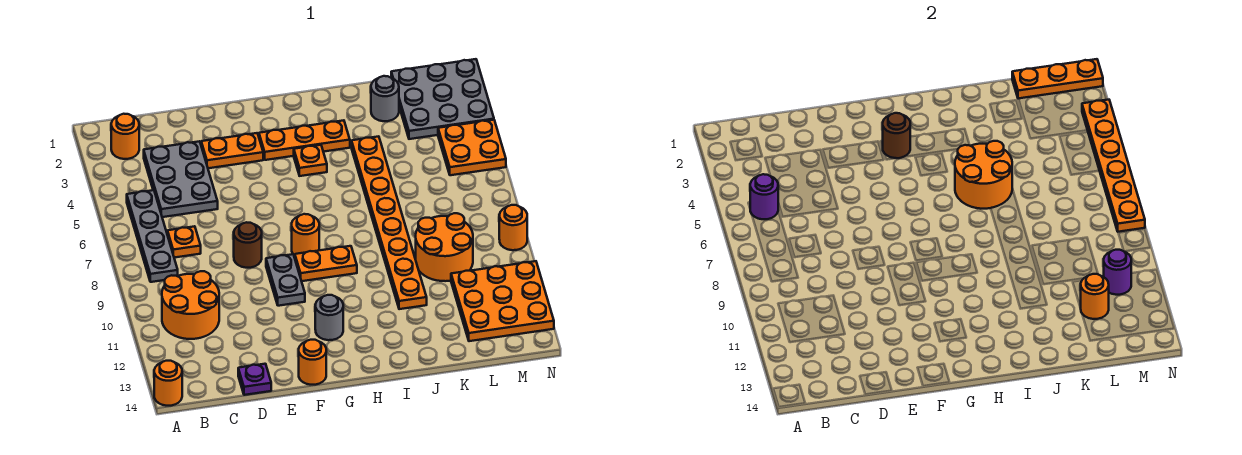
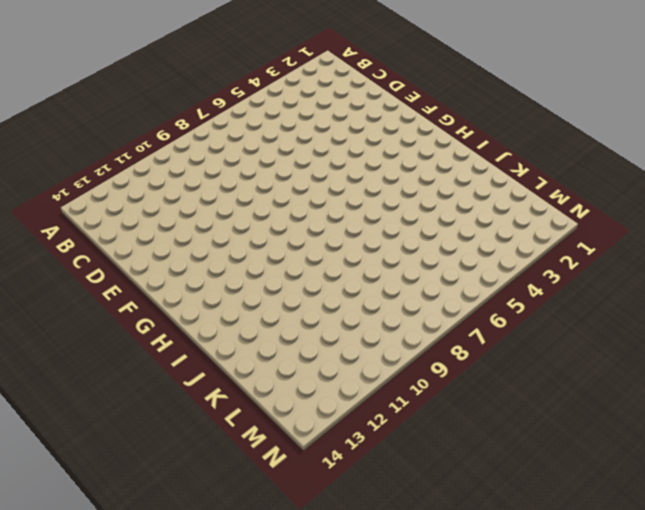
none -> orange 1x1 round brick [154,361,182,406]
none -> orange 1x1 round brick [111,114,139,159]
none -> grey 1x4 plate [127,190,178,282]
none -> orange 2x2 round brick [162,271,219,339]

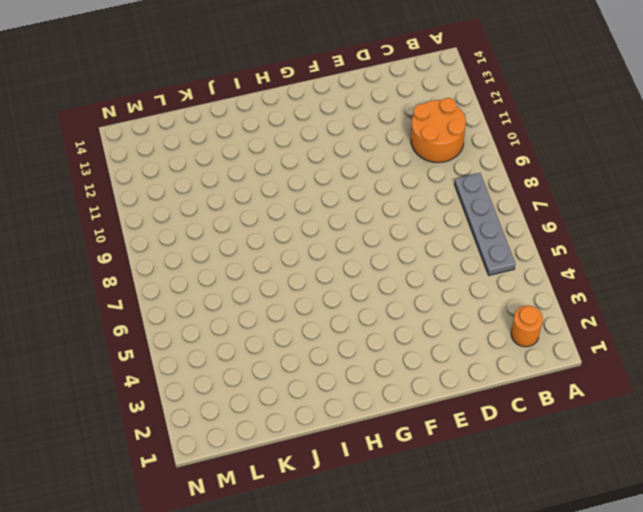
none -> orange 1x1 round brick [154,361,182,406]
none -> grey 2x3 plate [144,141,218,217]
none -> orange 1x1 plate [167,226,201,258]
none -> purple 1x1 plate [238,364,271,395]

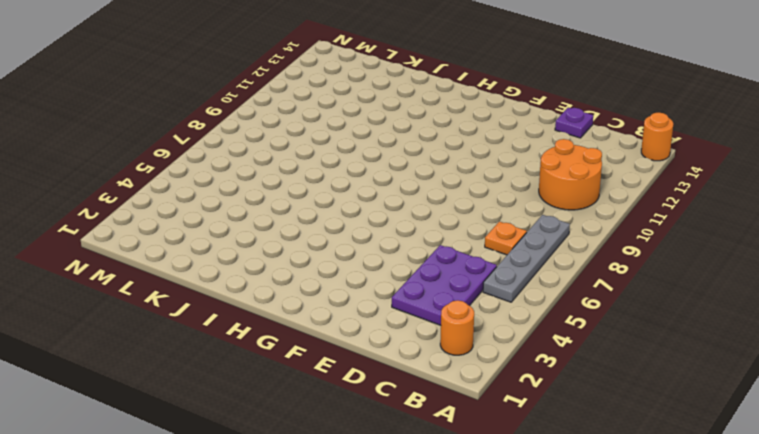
purple 2x3 plate [392,245,497,325] -> grey 2x3 plate [144,141,218,217]
none -> orange 1x2 plate [201,133,263,168]
none -> brown 1x1 round brick [234,222,262,268]
none -> grey 1x2 plate [266,254,305,306]
none -> orange 1x1 round brick [299,340,326,385]

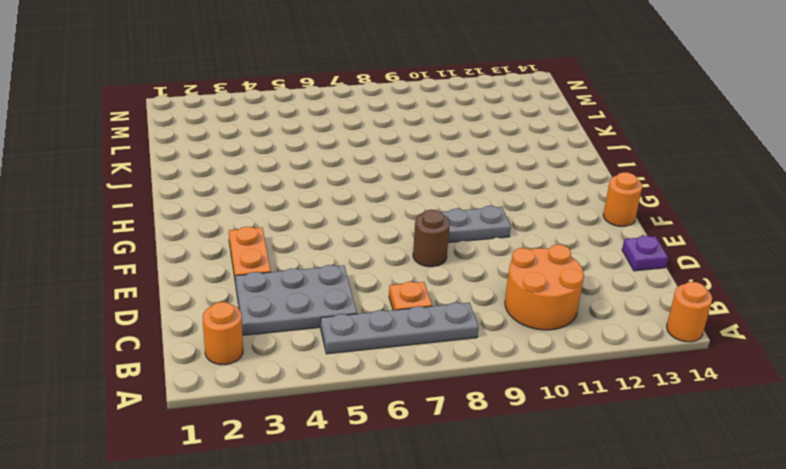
none -> orange 1x3 plate [259,120,350,160]
none -> orange 1x1 round brick [292,214,319,256]
none -> orange 1x2 plate [295,246,357,281]
none -> grey 1x1 round brick [315,295,343,340]

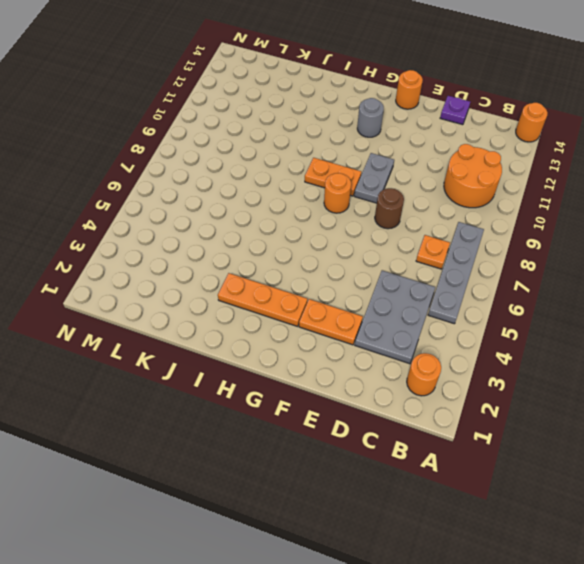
none -> orange 1x1 plate [294,145,327,176]
none -> orange 1x8 plate [352,136,427,309]
none -> grey 1x1 round brick [371,76,399,121]
none -> orange 2x2 round brick [416,213,473,281]

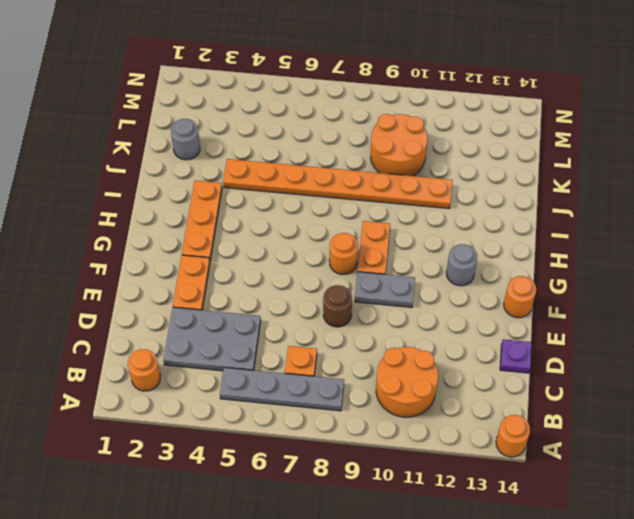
none -> orange 1x1 plate [294,145,327,176]
none -> grey 3x3 plate [391,59,494,139]
none -> orange 3x3 plate [451,261,554,341]
none -> orange 2x2 plate [438,120,506,175]

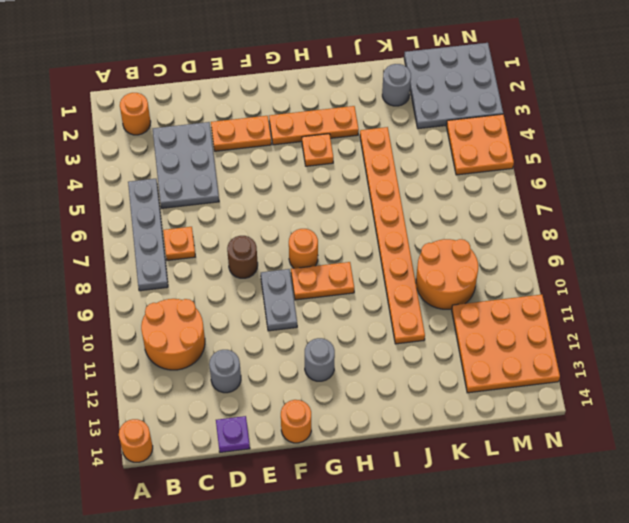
grey 1x1 round brick [209,350,241,393] -> none
none -> orange 1x1 round brick [499,205,527,250]
none -> purple 1x1 round brick [750,174,778,219]
none -> brown 1x1 round brick [882,113,910,158]
none -> orange 2x2 round brick [955,141,1012,209]

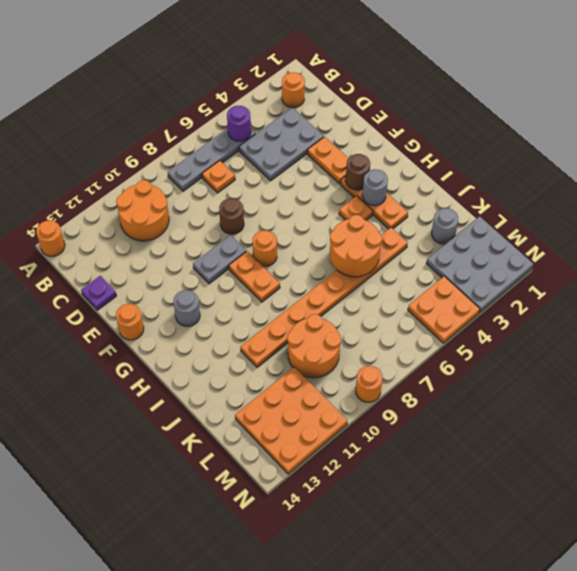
grey 1x1 round brick [363,169,388,206] -> none
none -> orange 1x3 plate [1012,59,1103,99]
none -> orange 1x1 round brick [1081,274,1109,319]
none -> purple 1x1 round brick [1104,250,1131,295]
none -> orange 1x6 plate [1082,100,1145,232]

